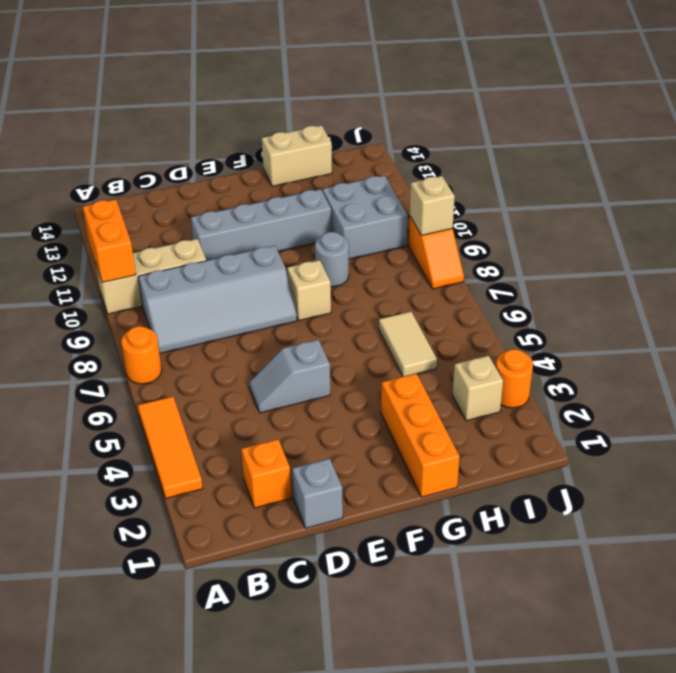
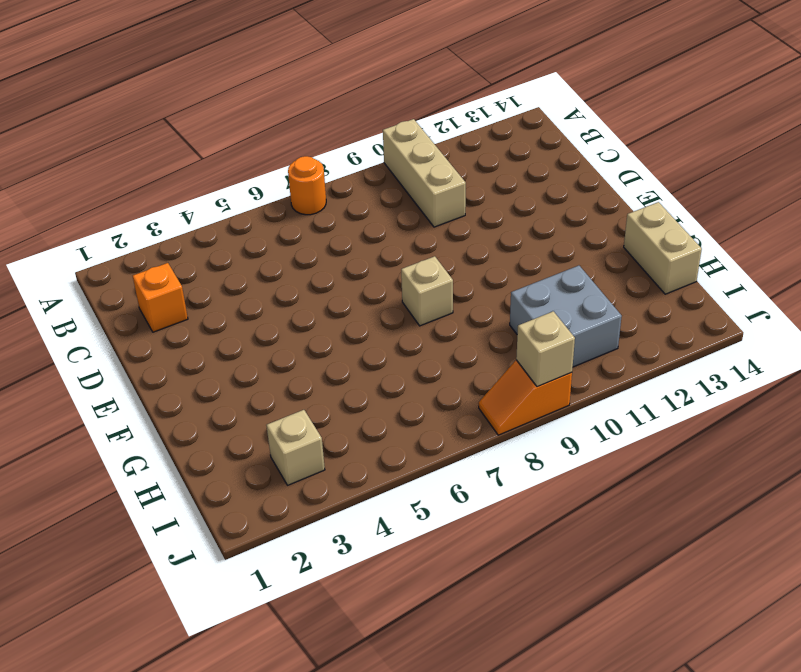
none -> orange 1x3 tile [138,396,203,498]
none -> grey 2x4 slope [138,246,297,353]
none -> grey 1x1 brick [292,459,343,528]

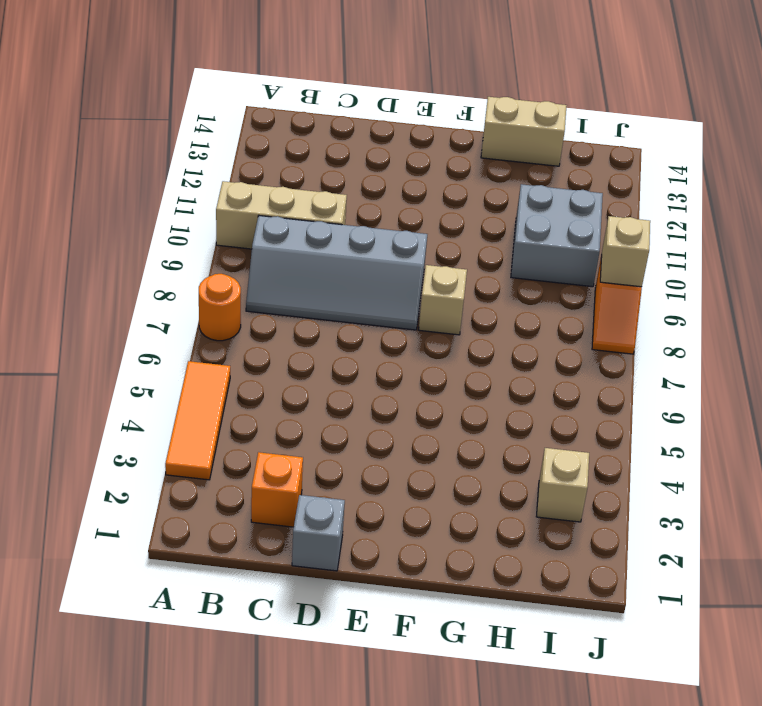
none -> grey 1x2 slope [249,340,330,413]
none -> grey 1x4 brick [191,189,331,261]
none -> orange 1x3 brick [381,374,460,497]

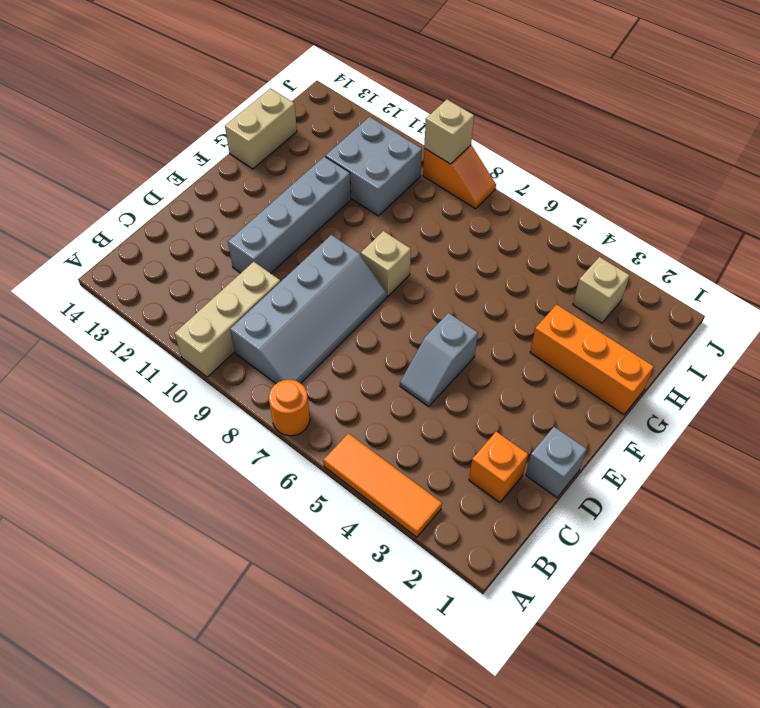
none -> grey 1x1 round brick [315,232,349,287]
none -> tan 1x2 tile [379,312,437,377]
none -> orange 1x1 round brick [496,349,533,408]

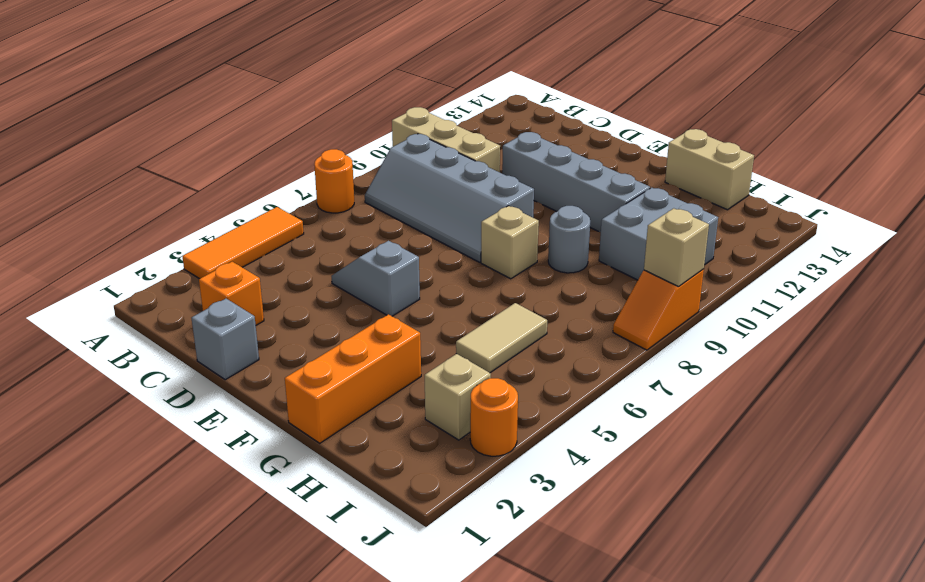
none -> orange 1x2 brick [83,199,136,282]

